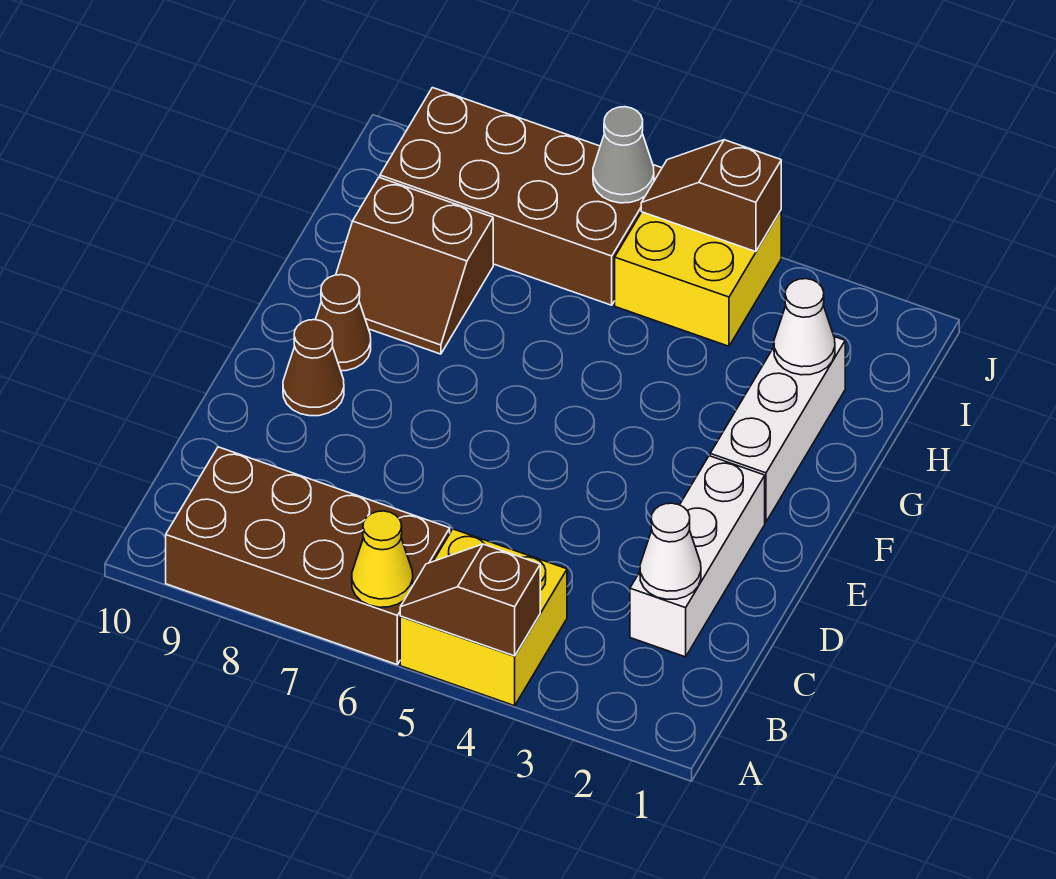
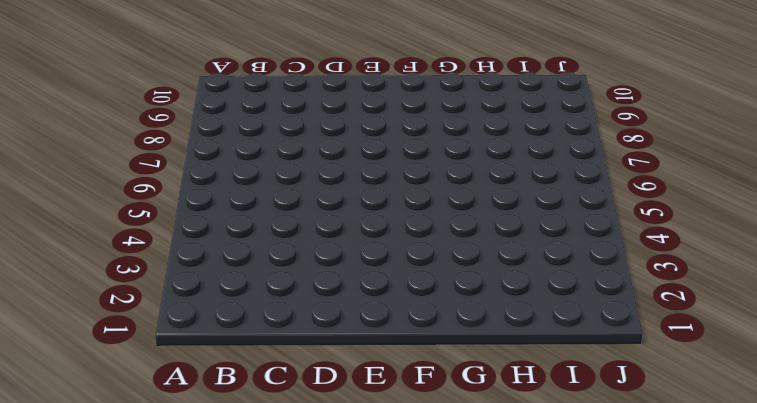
none -> yellow 2x2 brick [400,529,567,706]
none -> brown 2x4 brick [166,447,450,665]
none -> white 1x3 brick [630,456,765,657]

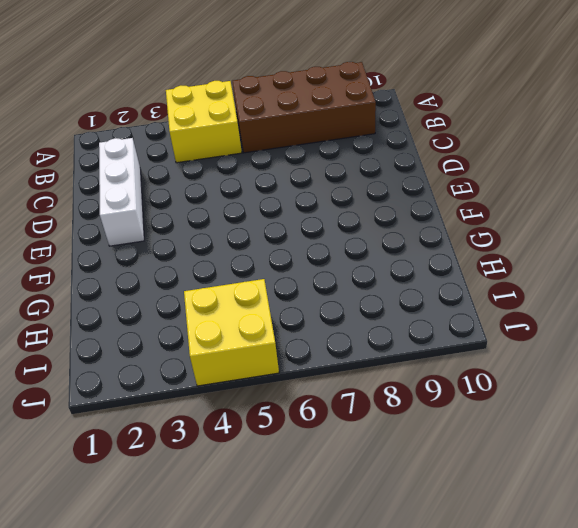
none -> brown 1x1 cone [283,320,344,416]
none -> white 1x3 brick [710,337,845,522]
none -> brown 1x1 cone [315,275,371,371]

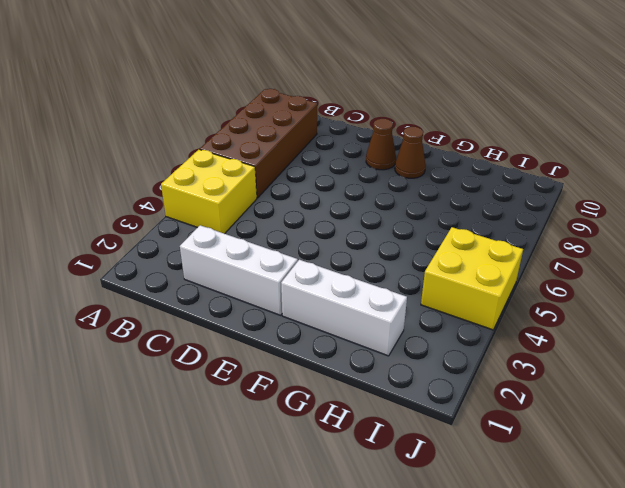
none -> brown 2x2 slope [336,178,493,354]
none -> brown 2x4 brick [380,88,662,305]
none -> brown 1x2 slope [400,544,540,656]

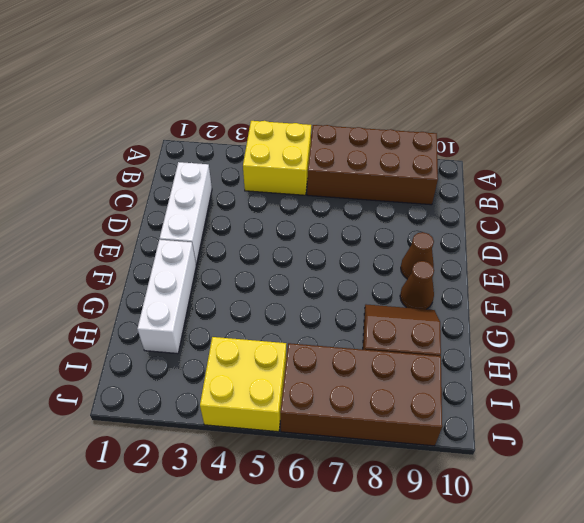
none -> brown 1x2 slope [400,544,540,656]
none -> yellow 1x1 cone [352,511,413,607]
none -> white 1x1 cone [640,503,701,599]

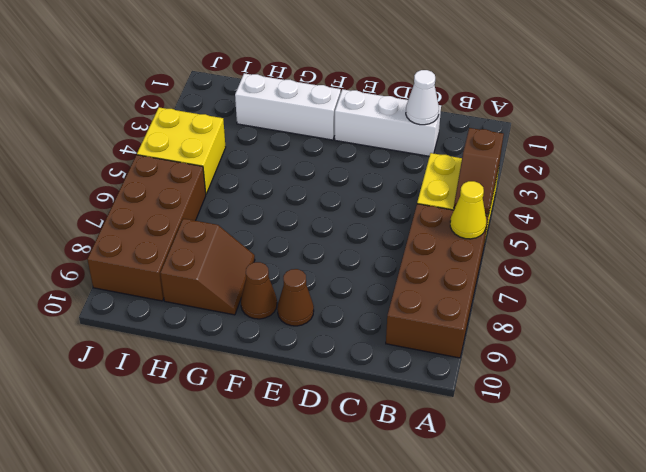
none -> white 1x1 cone [774,279,835,375]
none -> brown 1x2 slope [641,140,781,252]
none -> grey 1x1 cone [593,107,654,203]

